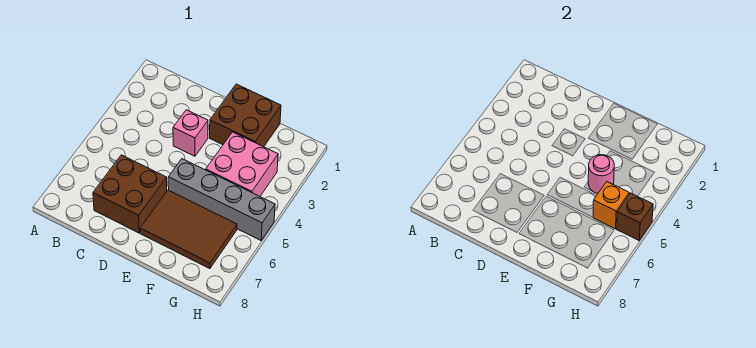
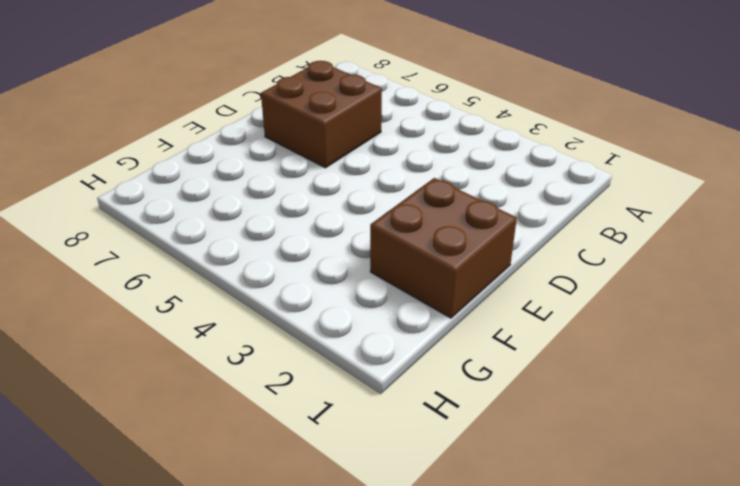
none -> pink 1x1 brick [173,110,208,156]
none -> grey 1x4 brick [168,159,275,240]

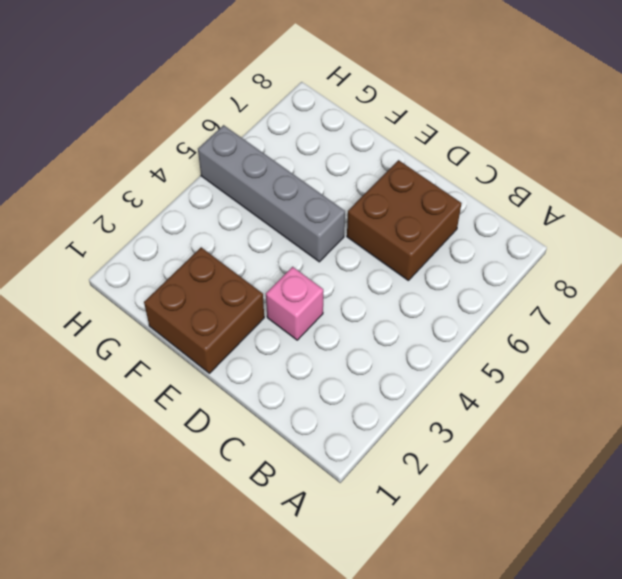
none -> brown 2x3 tile [140,190,237,269]
none -> pink 2x2 brick [206,132,278,196]

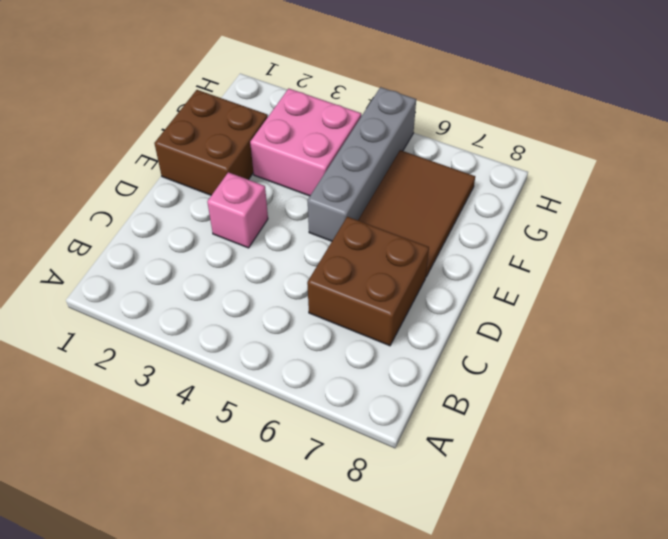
none -> pink 1x1 round brick [588,155,614,194]
none -> orange 1x1 brick [593,182,629,229]

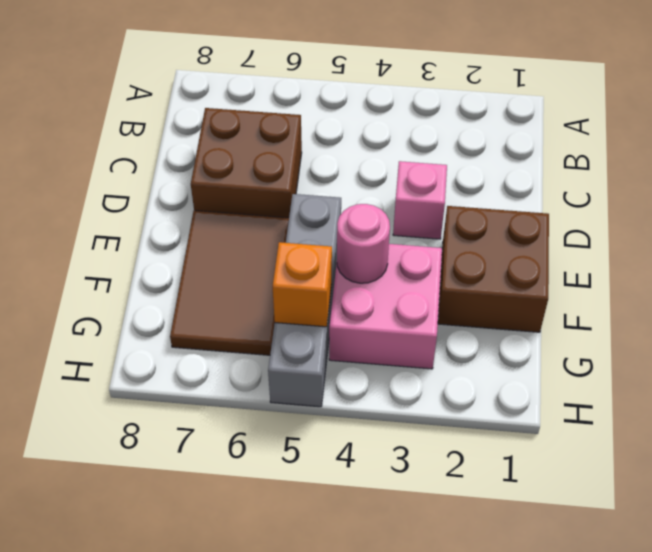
none -> brown 1x1 brick [617,193,653,240]

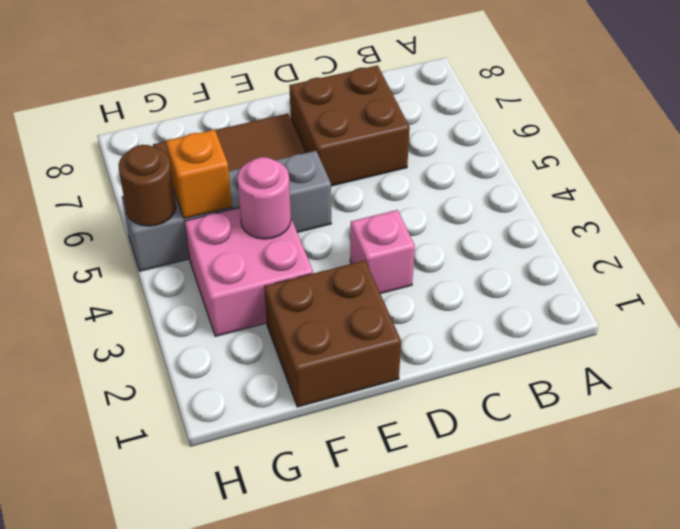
brown 1x1 round brick [118,145,176,226] -> brown 1x1 brick [617,193,653,240]

